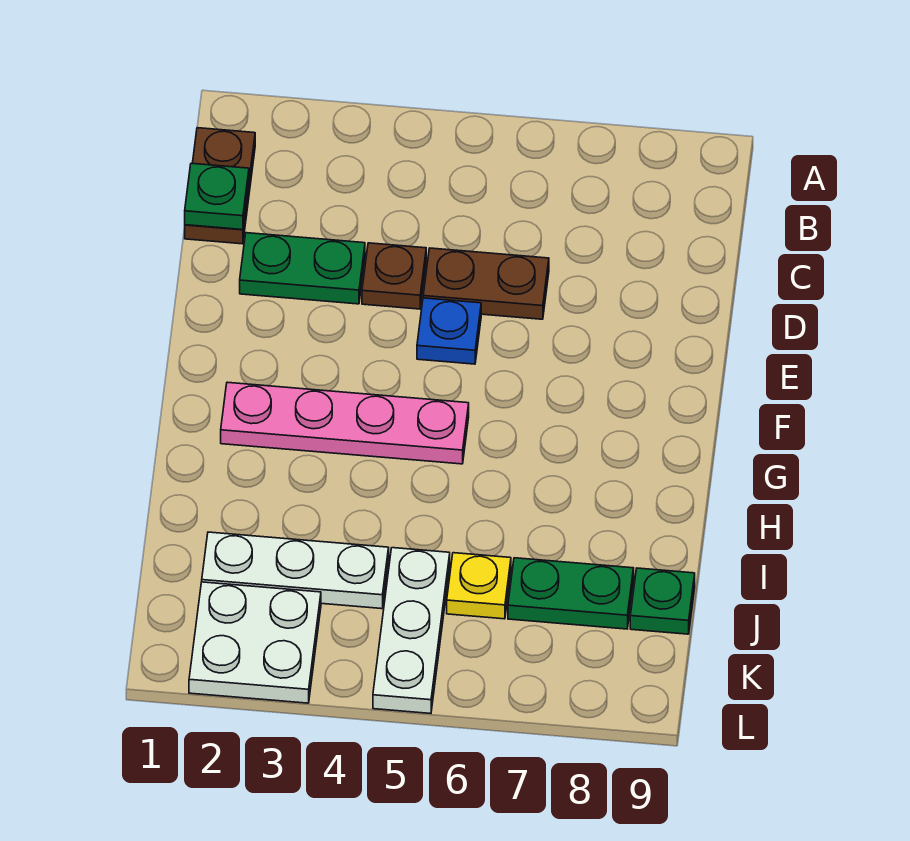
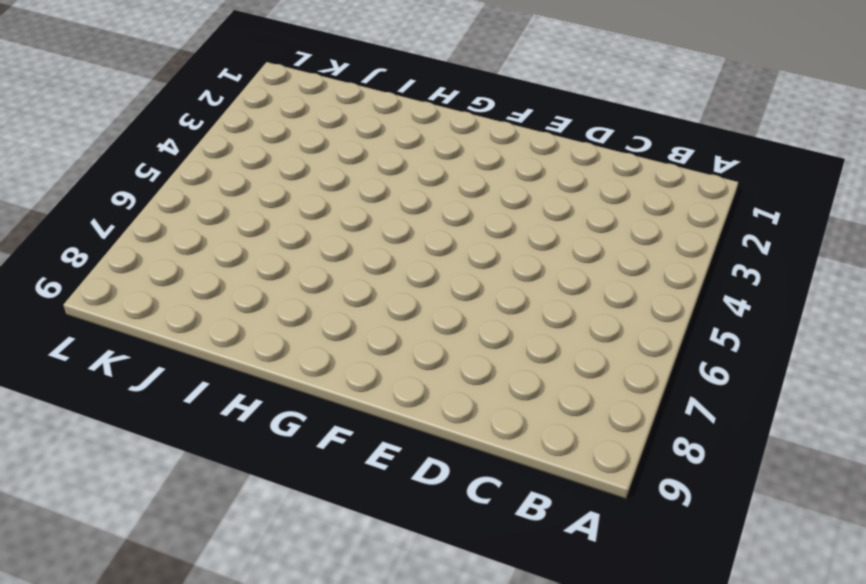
none -> brown 1x2 plate [185,128,255,244]
none -> green 1x2 plate [240,233,365,304]
none -> brown 1x1 plate [362,243,426,309]

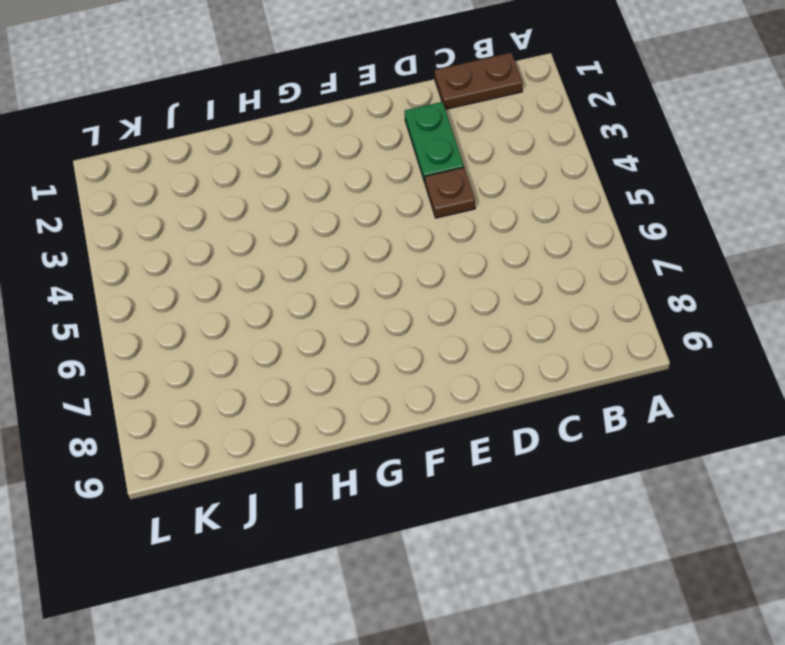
none -> brown 1x2 plate [423,248,549,319]
none -> blue 1x1 plate [417,298,481,364]
none -> pink 1x4 plate [221,382,469,464]

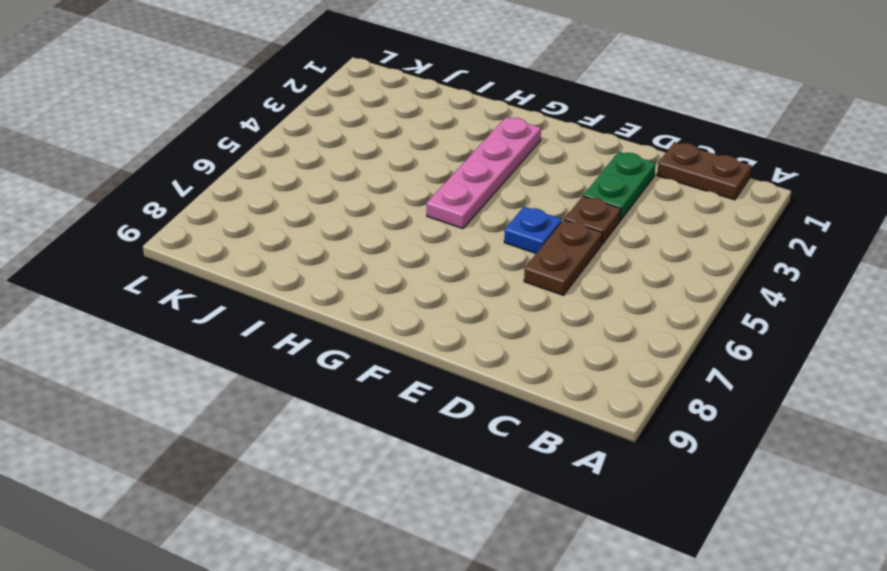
none -> white 1x3 plate [202,532,389,609]
none -> white 1x3 plate [373,548,450,714]
none -> yellow 1x1 plate [447,553,511,619]

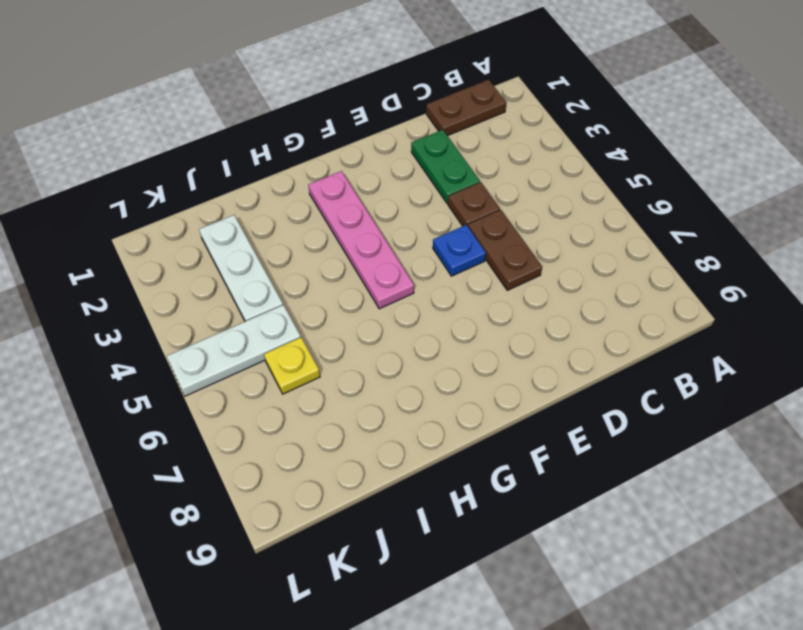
none -> green 1x2 plate [508,558,634,629]
none -> green 1x1 plate [630,568,695,634]
none -> white 2x2 plate [189,582,321,703]

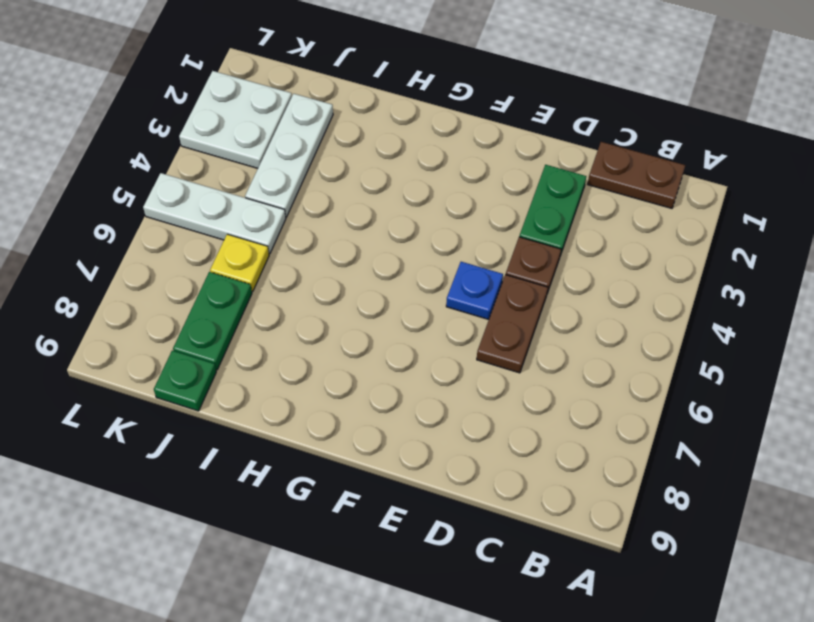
none -> pink 1x4 plate [221,382,469,464]
none -> green 1x1 plate [185,163,249,230]

